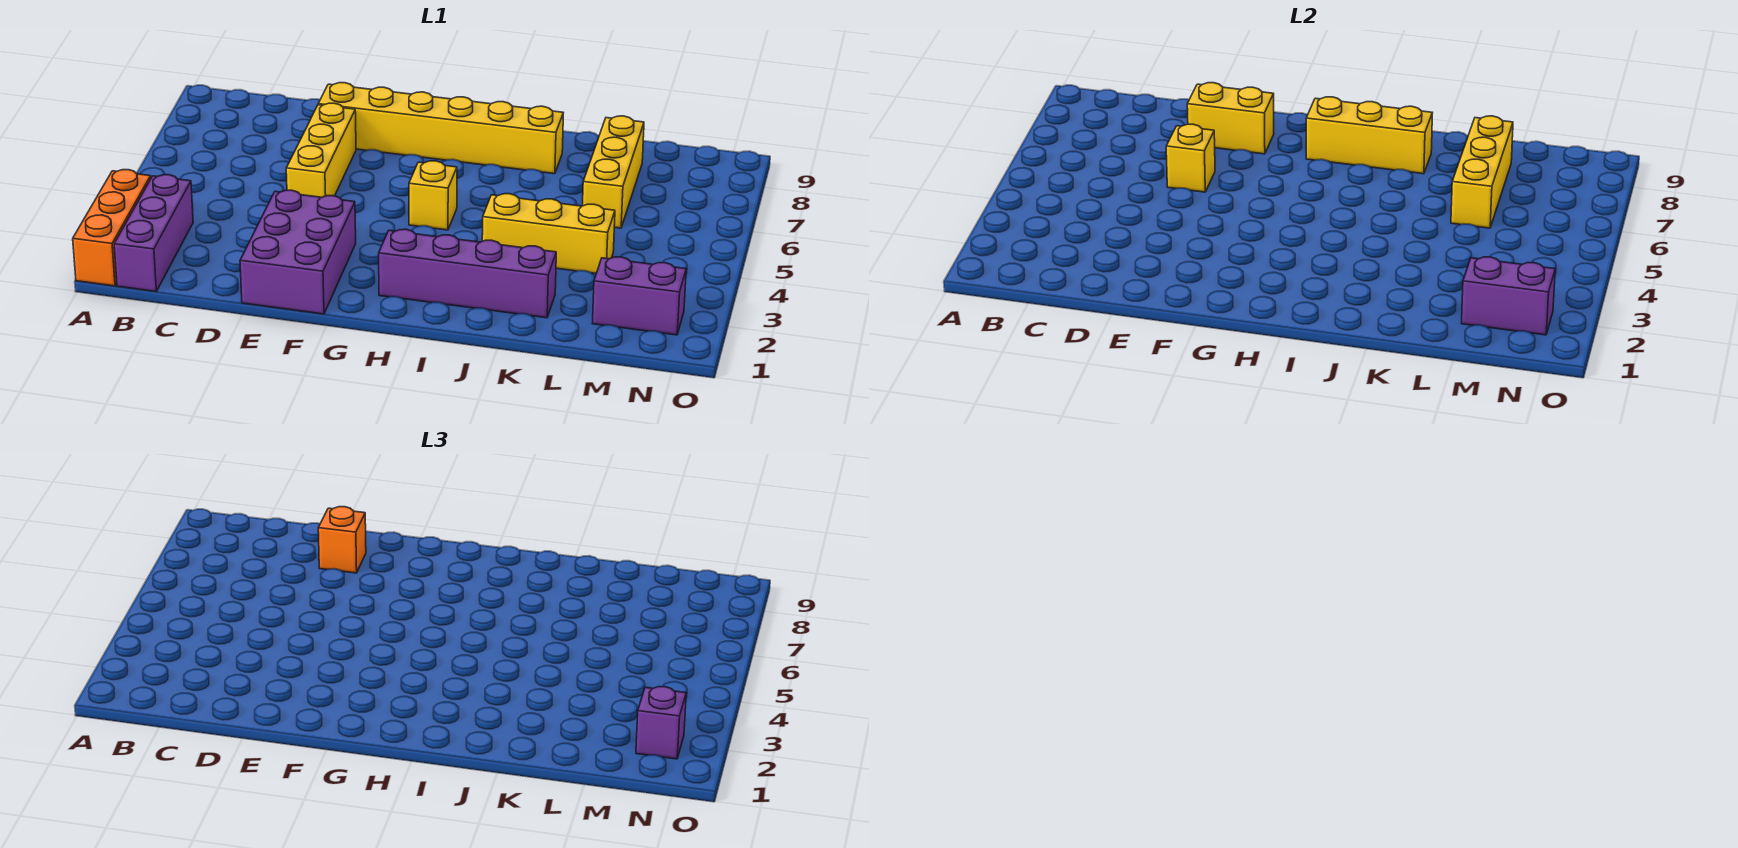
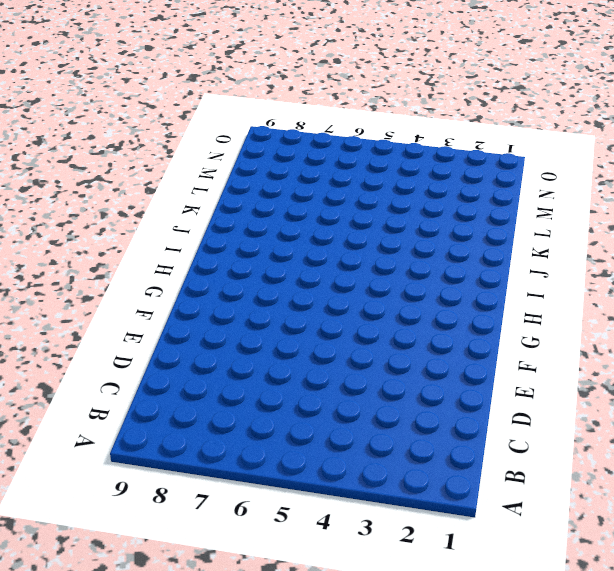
none -> orange 1x3 brick [73,170,151,286]
none -> purple 1x3 brick [114,175,193,292]
none -> purple 2x3 brick [240,190,356,314]

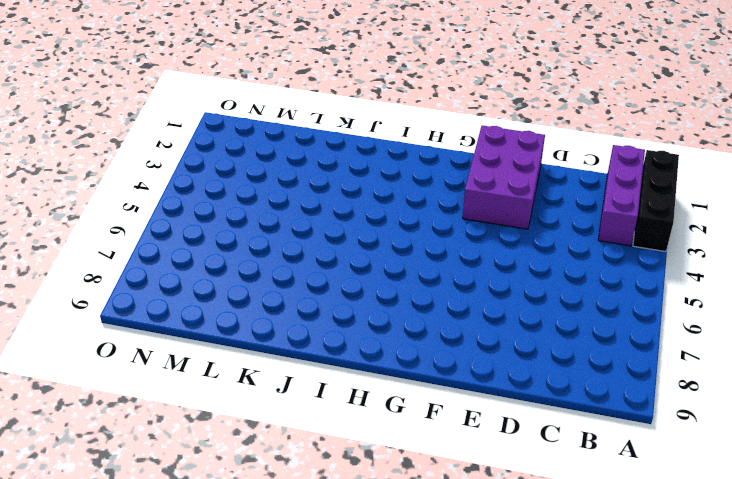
black 1x3 brick [633,150,679,252] -> orange 1x3 brick [73,170,151,286]
none -> yellow 1x3 brick [286,103,356,197]
none -> yellow 1x6 brick [318,83,563,174]
none -> purple 1x4 brick [379,229,556,318]

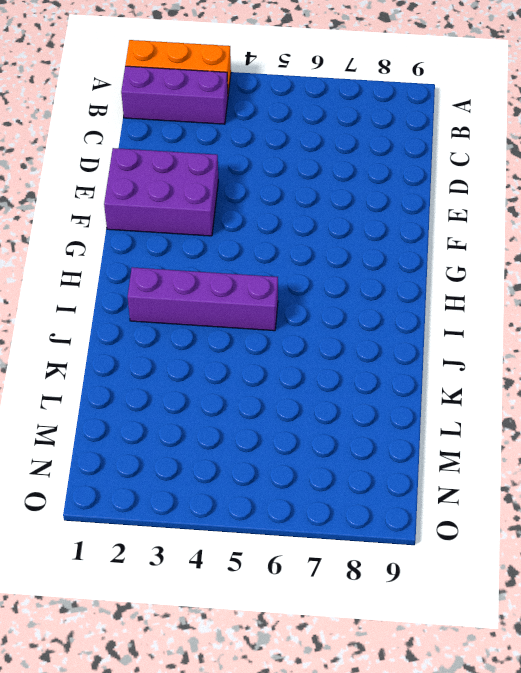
purple 1x4 brick [128,267,278,331] -> purple 1x4 brick turned to [379,229,556,318]
none -> yellow 1x3 brick [286,103,356,197]
none -> yellow 1x6 brick [318,83,563,174]
none -> yellow 1x1 brick [409,161,457,230]

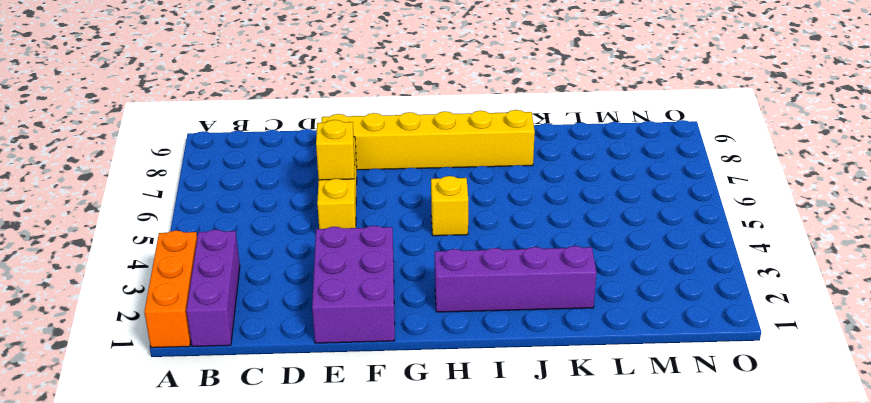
none -> yellow 1x3 brick [482,194,615,273]
none -> yellow 1x3 brick [582,116,644,228]
none -> purple 1x2 brick [592,257,686,335]

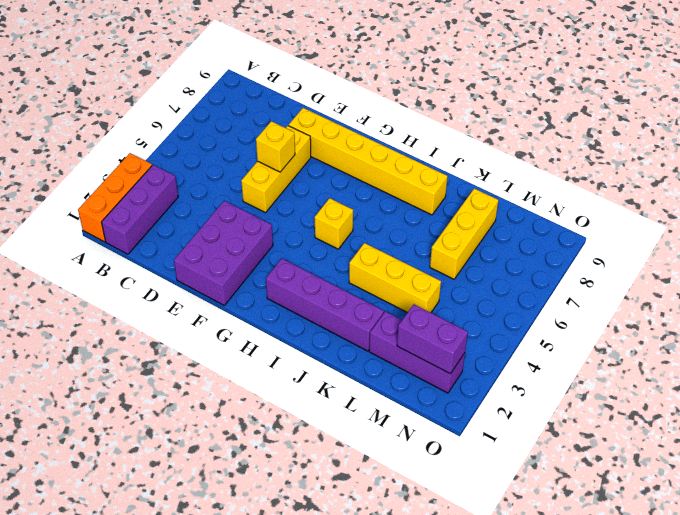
purple 1x3 brick [369,311,465,393] -> purple 1x2 brick [592,257,686,335]
none -> yellow 1x2 brick [1187,83,1274,154]
none -> yellow 1x3 brick [1306,97,1432,174]
none -> yellow 1x3 brick [1451,116,1513,228]

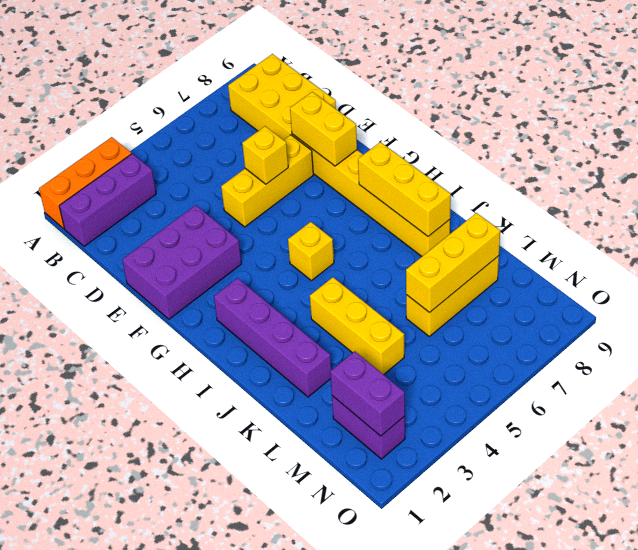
yellow 2x3 brick [228,54,336,140] -> none
none -> orange 1x1 brick [318,507,366,573]
none -> purple 1x1 brick [636,687,686,759]

